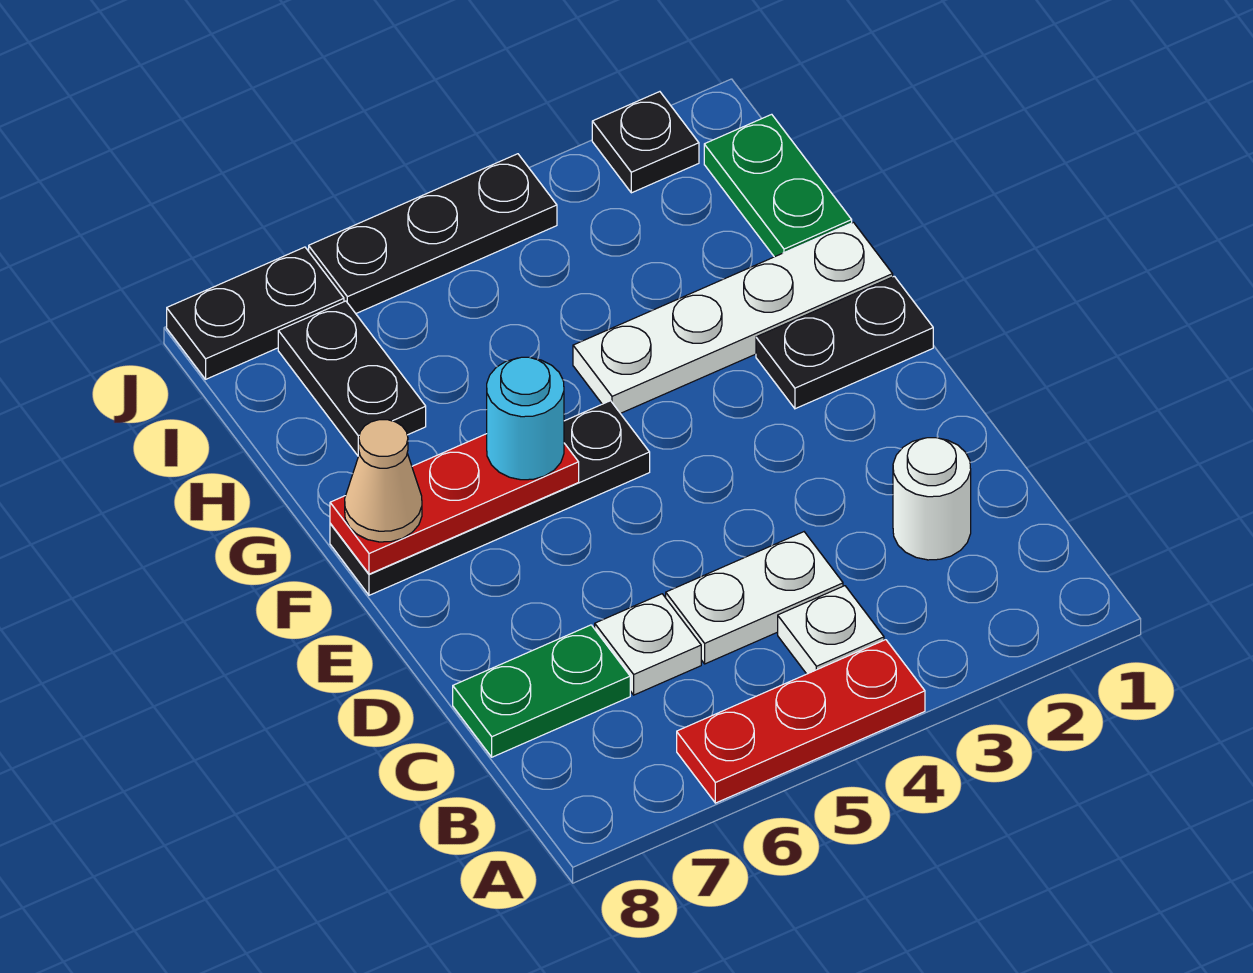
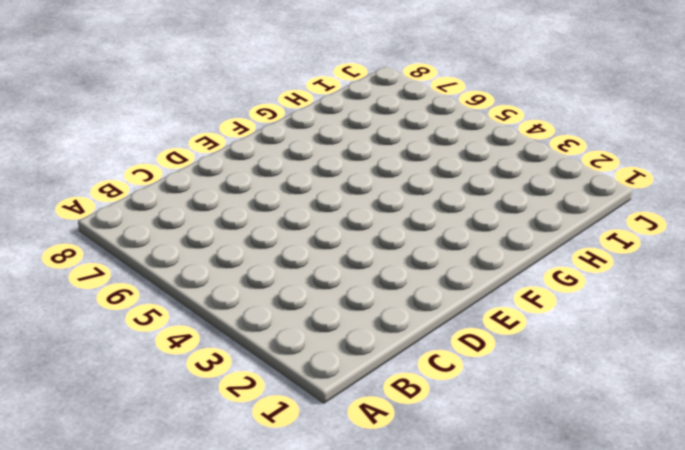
none -> red 1x3 plate [677,640,925,803]
none -> white 1x1 plate [778,586,884,674]
none -> white 1x1 round brick [893,438,971,560]

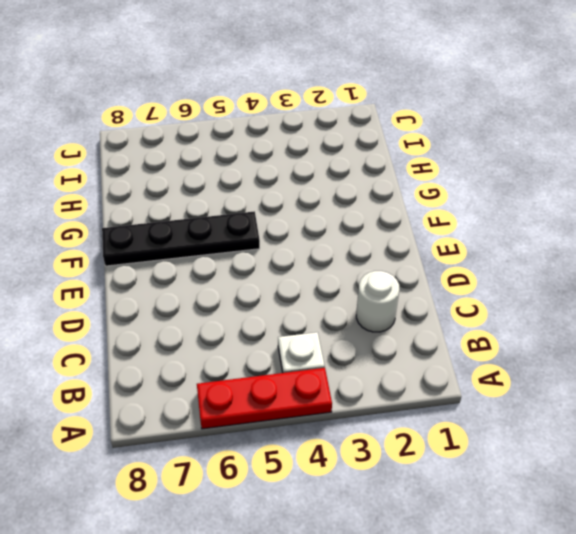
none -> white 1x2 plate [666,532,843,664]
none -> white 1x1 plate [595,594,701,695]
none -> green 1x2 plate [453,625,630,757]

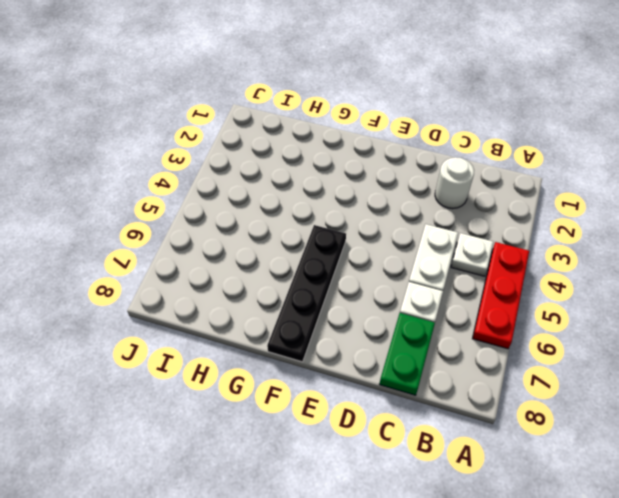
none -> black 1x2 plate [756,276,933,409]
none -> white 1x4 plate [573,222,893,413]
none -> green 1x2 plate [704,114,852,257]

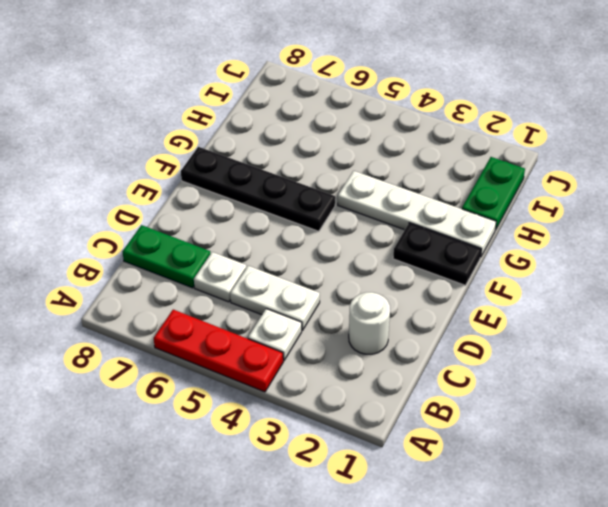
none -> black 1x2 plate [278,301,426,456]
none -> black 1x1 plate [592,92,699,193]
none -> black 1x3 plate [309,154,557,313]

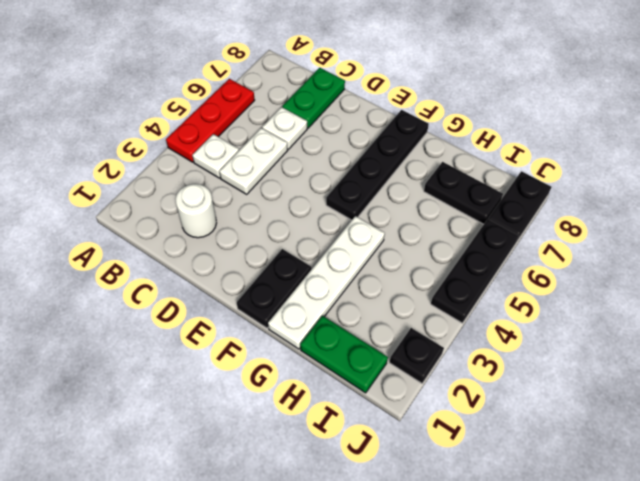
none -> red 1x3 plate [330,434,579,574]
none -> cyan 1x1 round brick [487,357,564,480]
none -> tan 1x1 cone [345,420,422,542]

